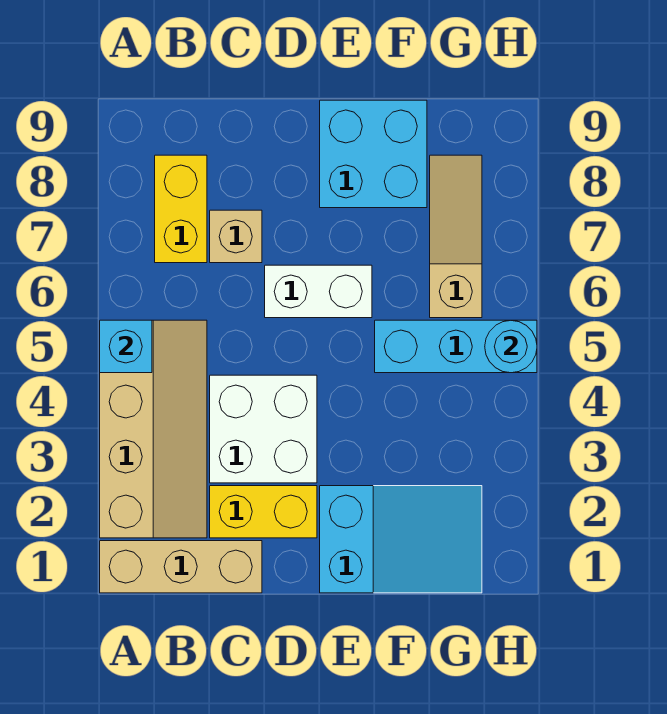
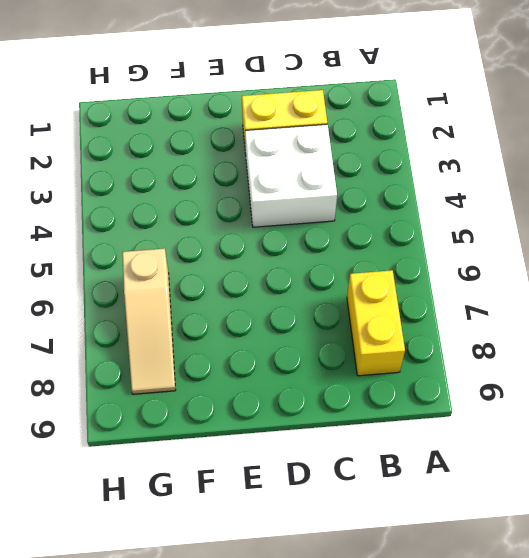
none -> tan 1x3 brick [100,541,262,593]
none -> tan 2x4 slope [100,320,207,538]
none -> tan 1x1 brick [210,210,262,263]

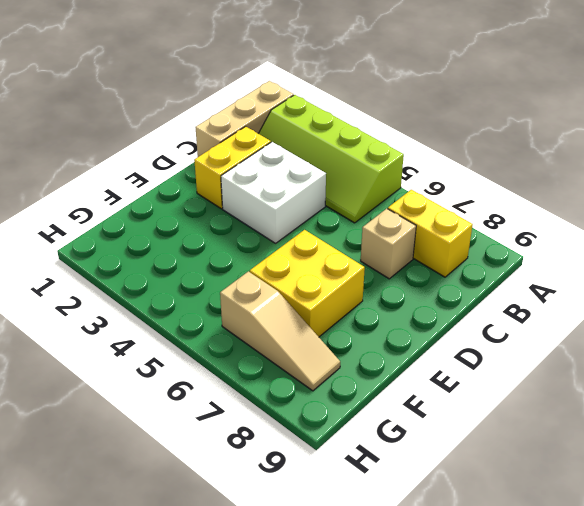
lime 2x4 slope [258,95,404,223] -> tan 2x4 slope [100,320,207,538]
yellow 2x2 brick [250,230,365,337] -> white 1x2 brick [265,265,372,318]
none -> cyan 2x3 slope [320,486,482,593]
none -> cyan 2x2 brick [320,100,427,208]
none -> cyan 1x3 brick [375,320,537,373]

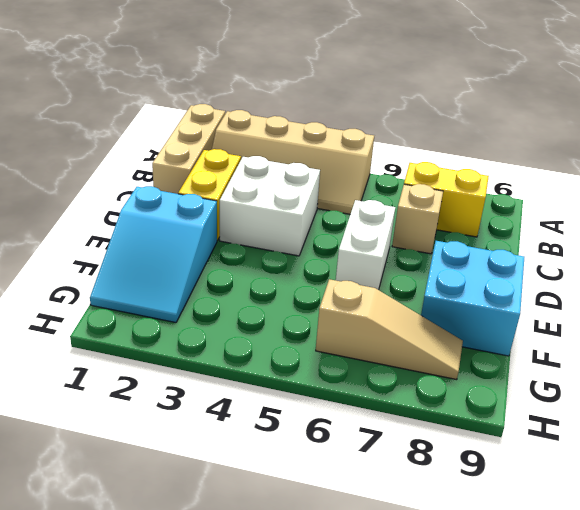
none -> cyan 1x3 brick [375,320,537,373]
none -> cyan 1x1 brick [100,320,152,373]
none -> cyan 1x1 round brick [485,320,537,373]

